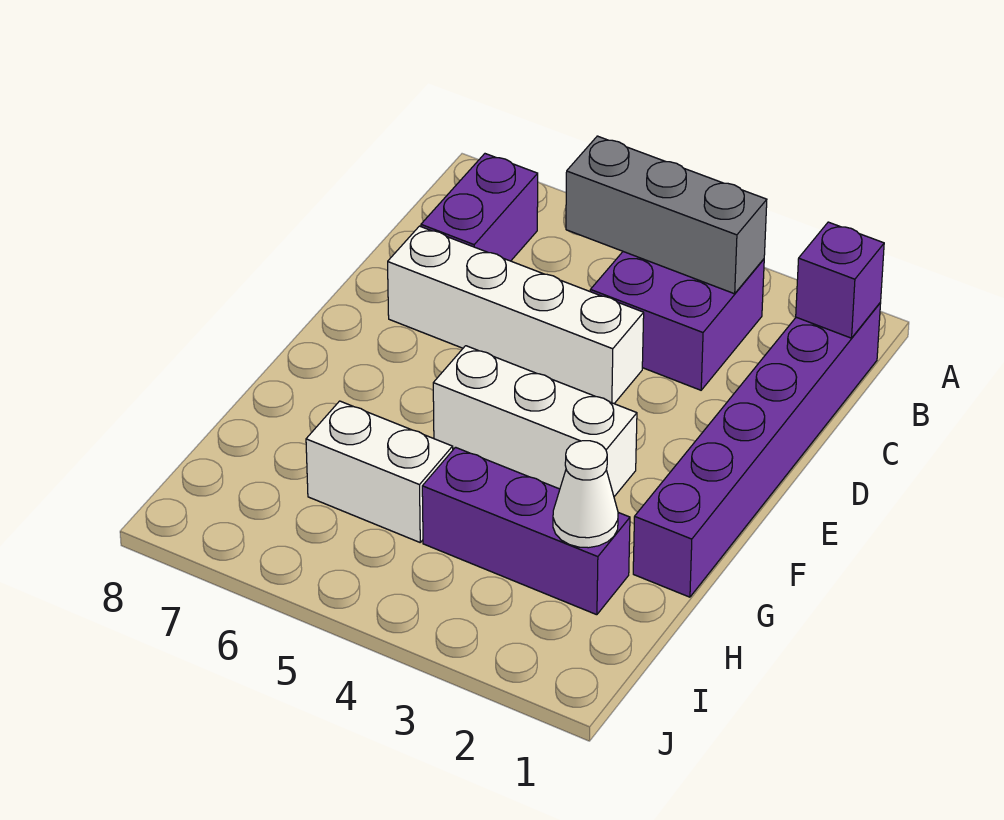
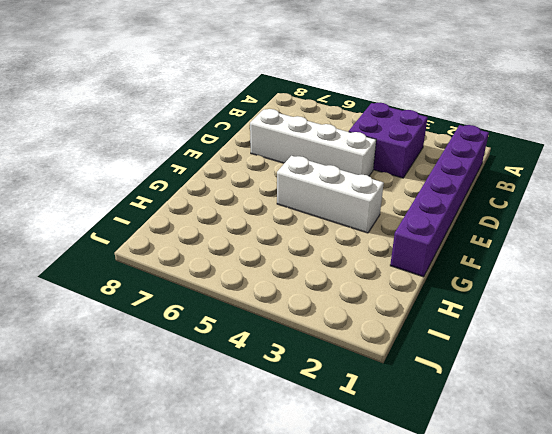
none -> purple 1x2 brick [421,154,538,261]
none -> purple 1x3 brick [422,447,630,615]

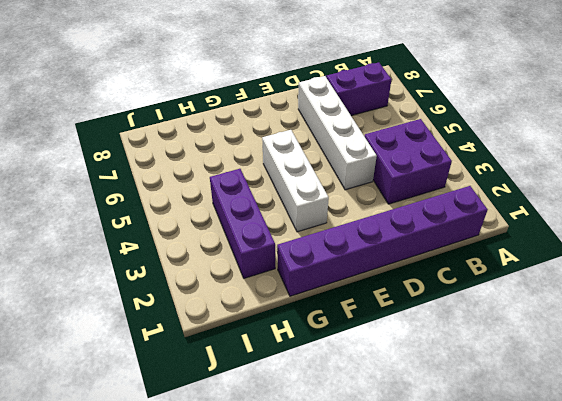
none -> white 1x2 brick [306,401,453,542]
none -> purple 1x1 brick [796,222,884,338]

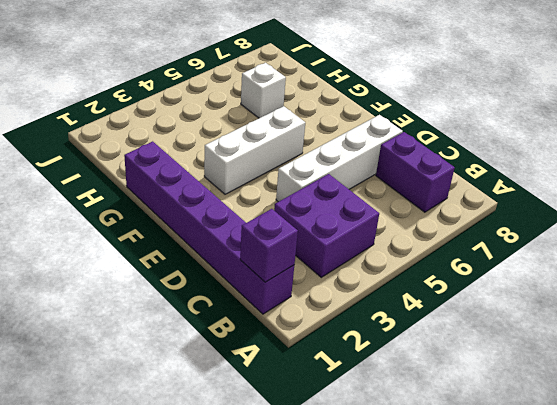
white 1x1 brick [241,63,286,118] -> white 1x2 brick [306,401,453,542]
none -> purple 1x3 brick [422,447,630,615]
none -> grey 1x3 brick [566,136,767,294]

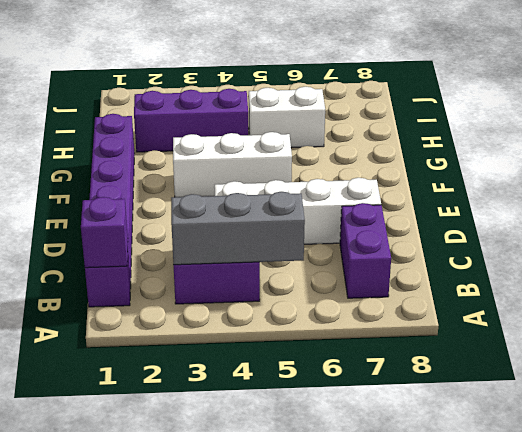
none -> white 1x1 cone [553,441,618,548]

